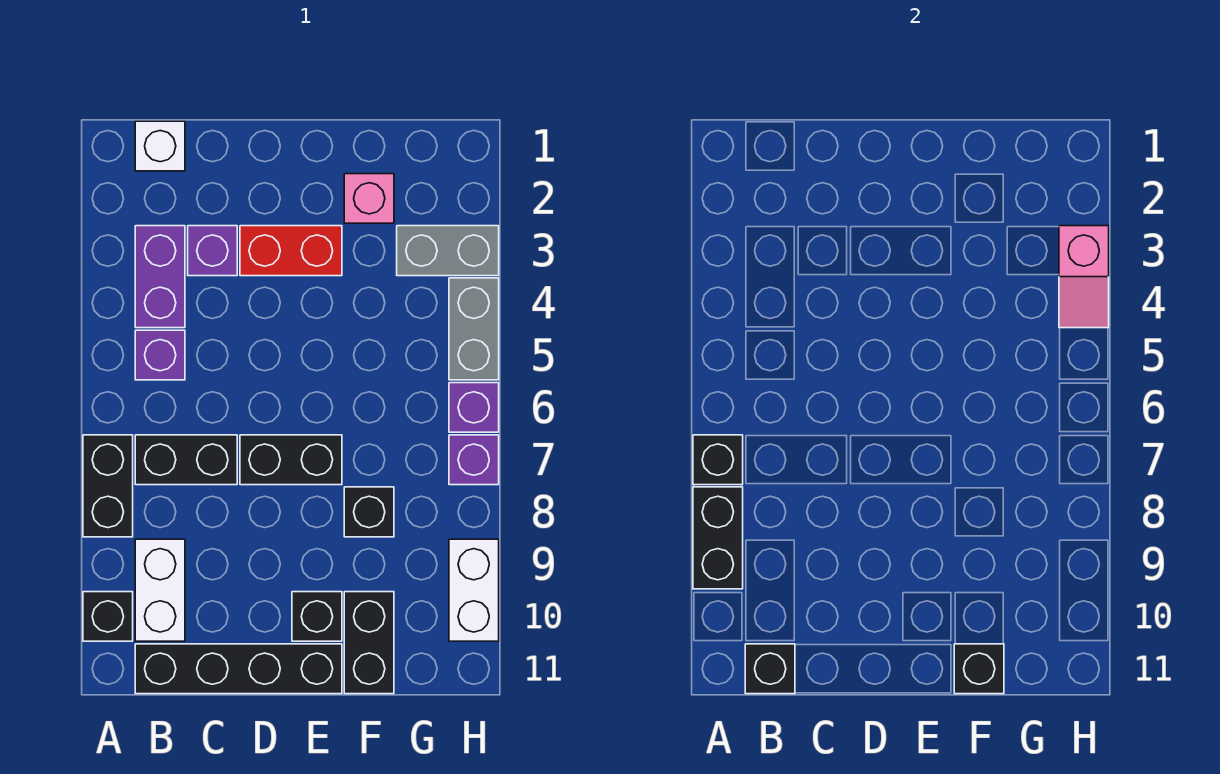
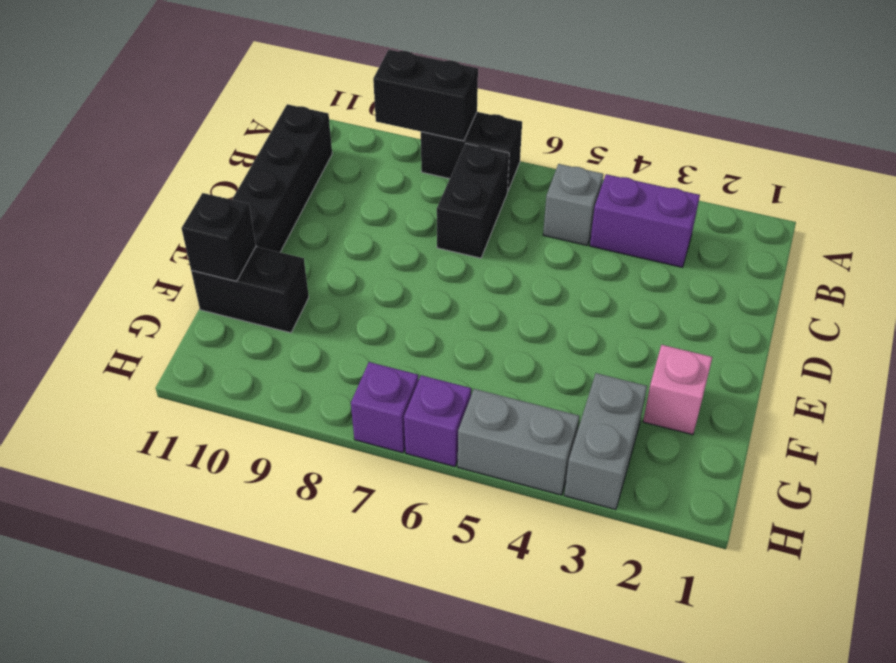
grey 1x1 brick [543,164,603,245] -> purple 1x1 brick [135,330,185,380]
none -> black 1x1 brick [83,592,133,641]
none -> white 1x1 brick [135,121,185,171]
none -> white 1x2 brick [135,539,185,641]

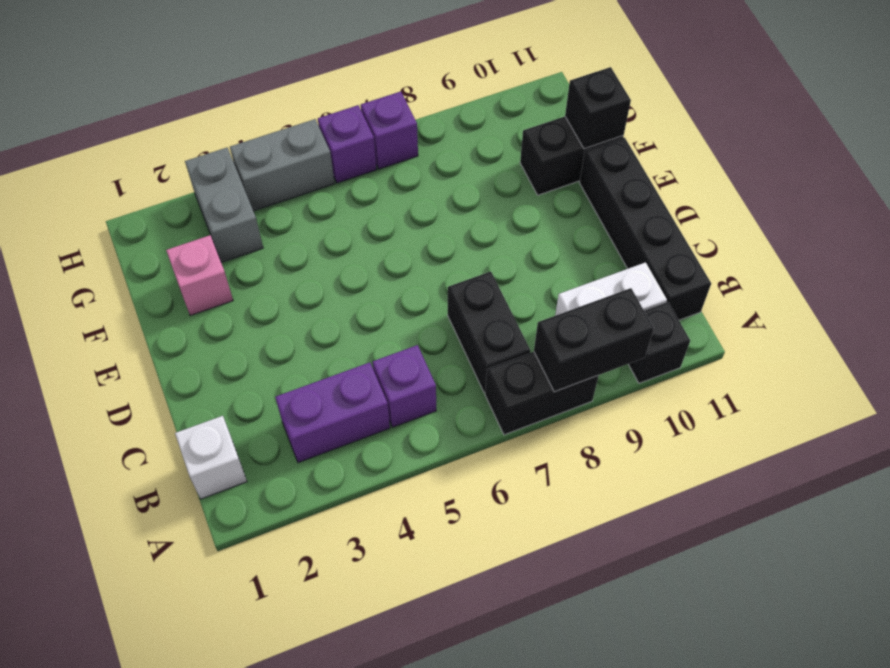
none -> purple 1x1 brick [188,226,237,276]
none -> red 1x2 brick [240,226,342,276]
none -> black 1x2 brick [240,435,342,485]

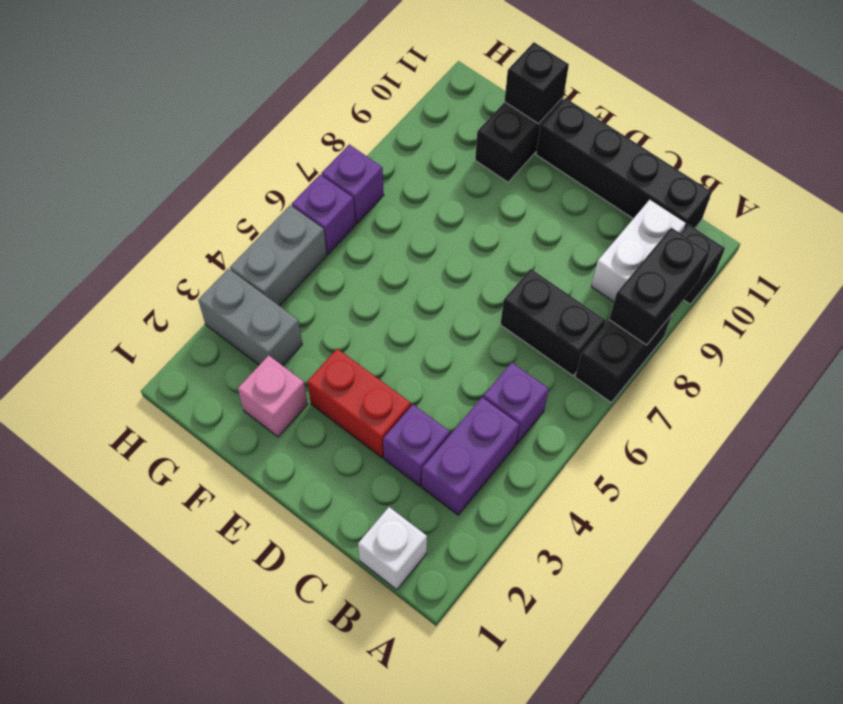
none -> black 1x2 brick [240,435,342,485]
none -> black 1x1 brick [292,592,342,641]
none -> black 1x1 brick [344,487,394,537]

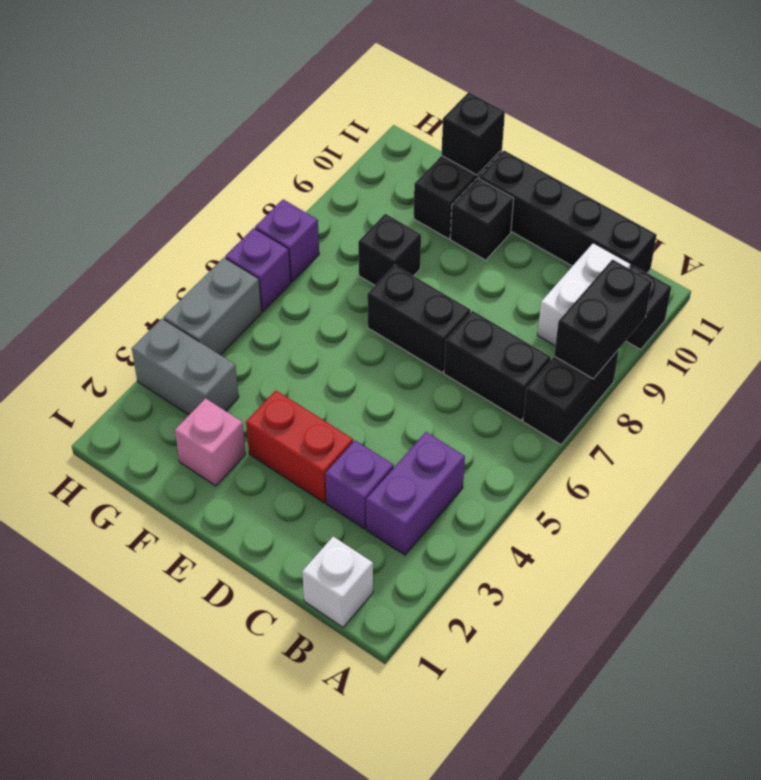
none -> purple 1x1 brick [135,330,185,380]
none -> white 1x2 brick [449,539,499,641]
none -> black 1x1 brick [693,435,743,485]

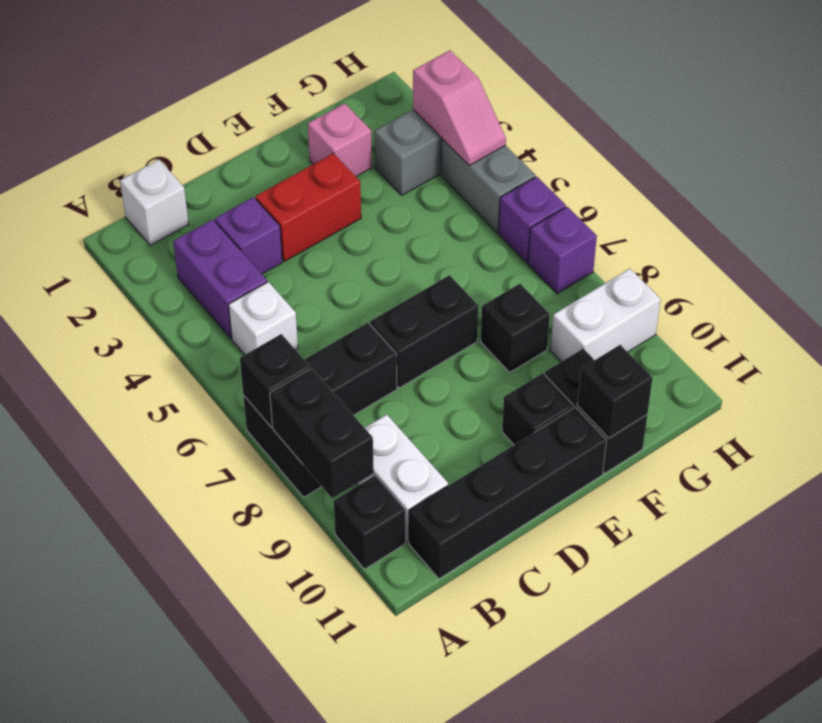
white 1x1 brick [229,282,298,355] -> purple 1x1 brick [135,330,185,380]
white 1x2 brick [550,269,661,362] -> white 1x2 brick turned to [449,539,499,641]
none -> black 1x1 brick [745,644,795,694]

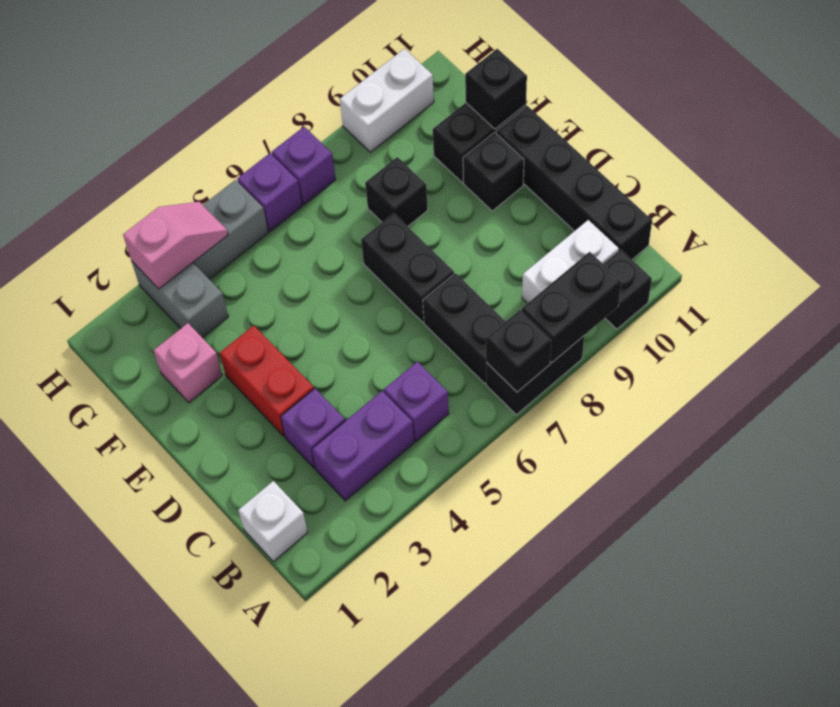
none -> black 1x1 brick [745,644,795,694]

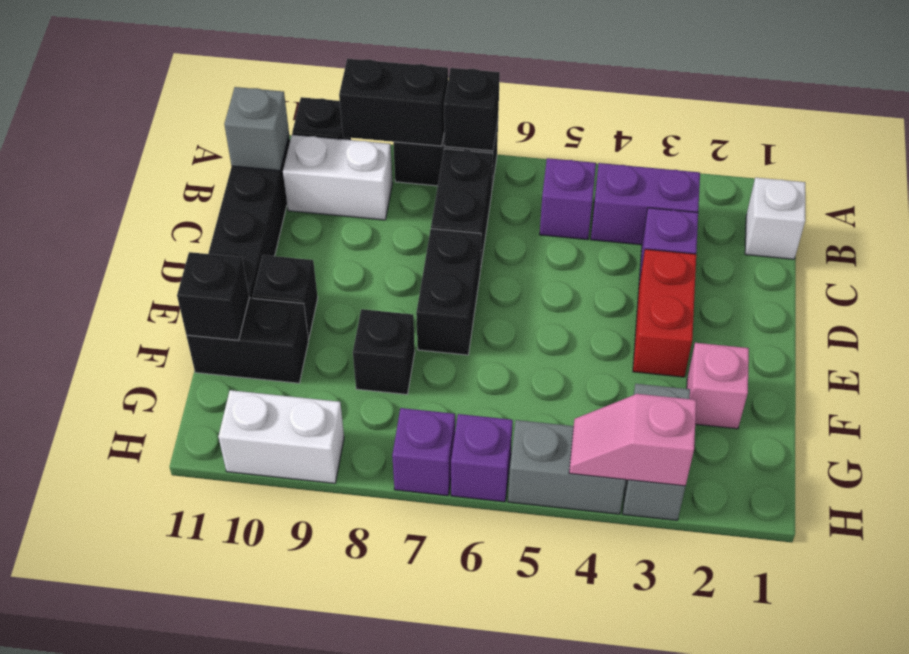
grey 1x1 brick [224,87,289,171] -> black 1x1 brick [745,644,795,694]

